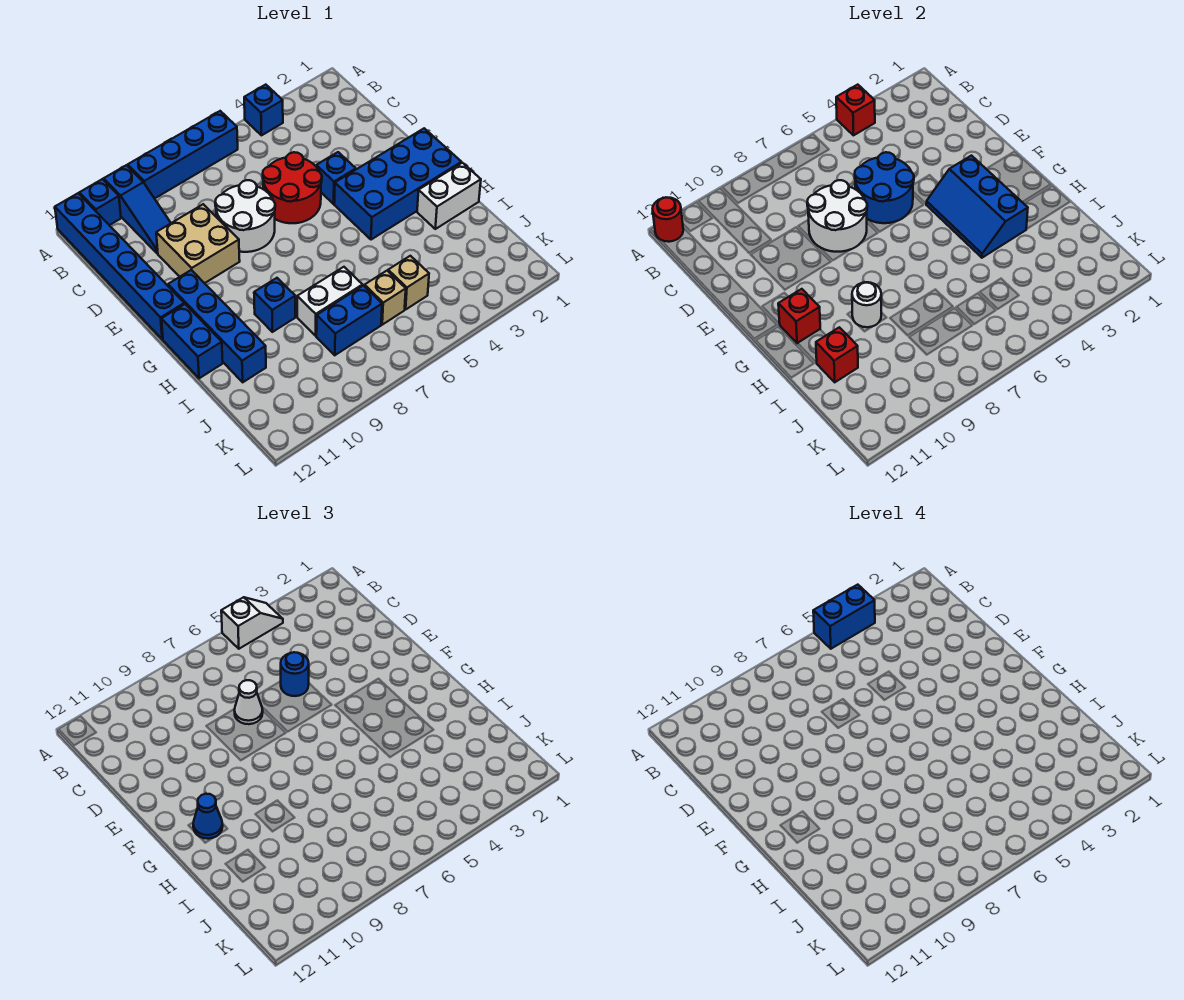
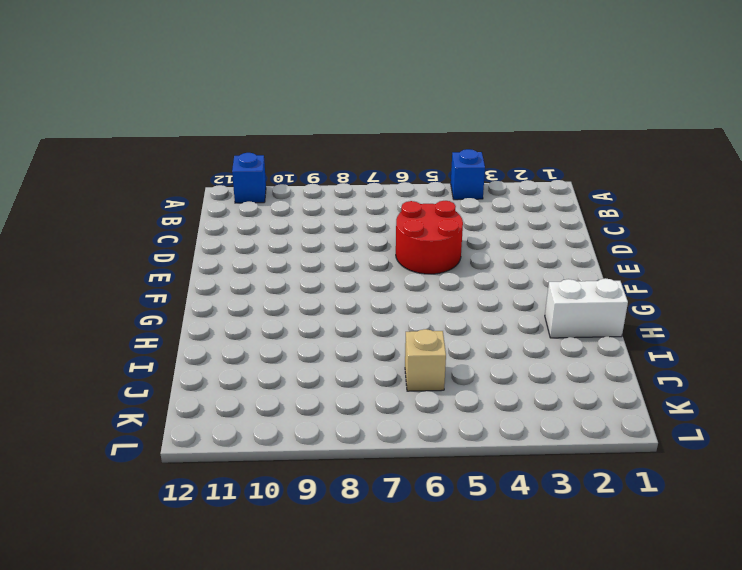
none -> blue 1x4 brick [128,111,238,199]
none -> blue 1x3 slope [104,165,171,253]
none -> blue 1x6 brick [55,193,184,339]
none -> white 2x2 round brick [215,180,275,252]

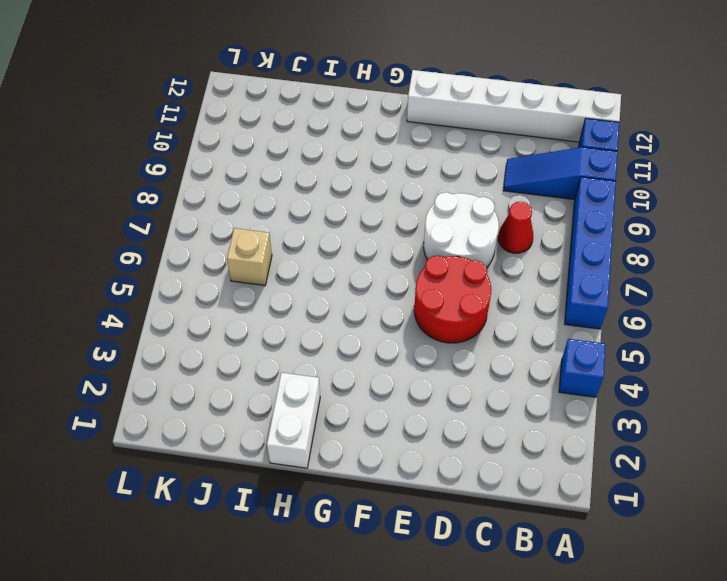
white 1x6 brick [407,70,621,142] -> blue 1x6 brick [55,193,184,339]
red 1x1 cone [498,202,533,253] -> none
none -> tan 2x2 brick [156,204,240,283]
none -> blue 1x1 brick [316,152,356,204]
none -> blue 2x4 brick [334,128,461,240]
none -> blue 1x4 brick [168,270,266,382]

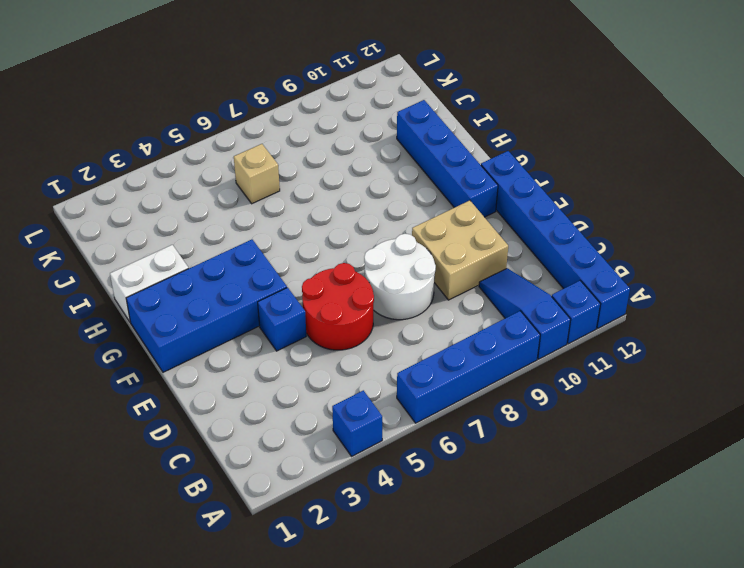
none -> blue 1x2 brick [162,304,223,378]
none -> blue 1x1 brick [254,278,295,332]
none -> white 1x2 brick [297,267,362,336]
none -> tan 1x1 brick [388,256,429,309]

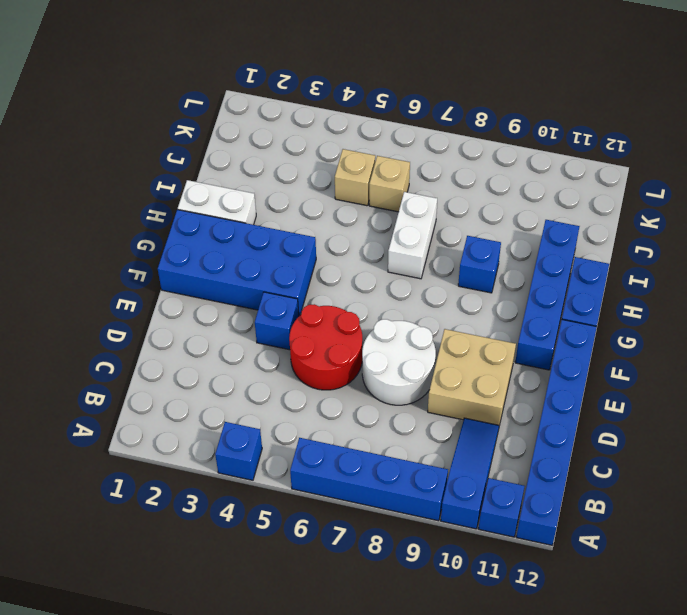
white 1x2 brick [388,192,437,279] -> white 1x2 brick turned to [297,267,362,336]
none -> blue 1x2 brick [316,286,382,355]
none -> red 1x1 brick [836,85,875,135]
none -> red 1x1 round brick [653,197,683,242]
none -> blue 2x2 round brick [855,152,914,223]

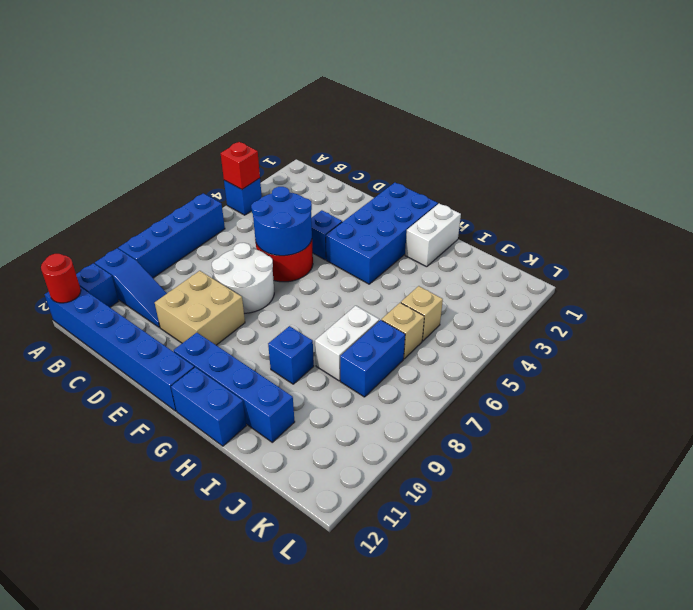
none -> white 2x2 round brick [807,180,867,252]
none -> blue 2x3 slope [926,156,1028,258]
none -> red 1x1 brick [778,289,820,343]
none -> white 1x1 round brick [852,282,881,327]

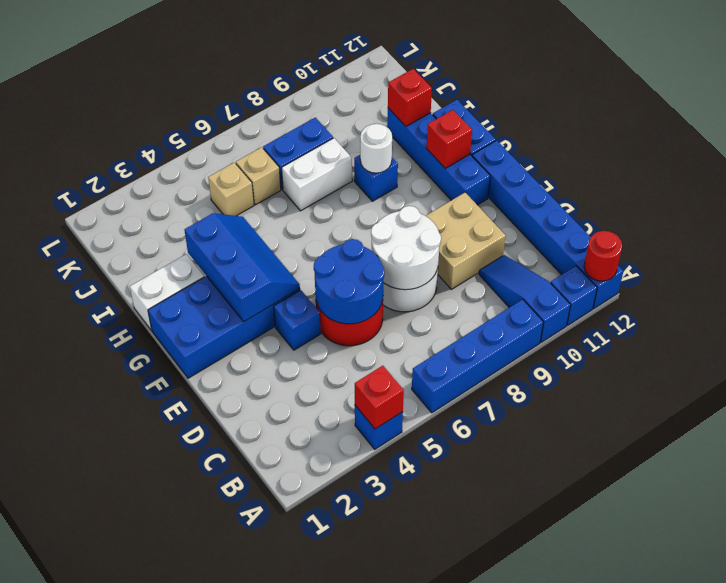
none -> white 1x2 slope [221,597,283,649]
none -> blue 1x1 round brick [281,652,309,696]
none -> white 1x1 cone [234,680,263,724]
none -> blue 1x1 cone [193,794,223,839]

